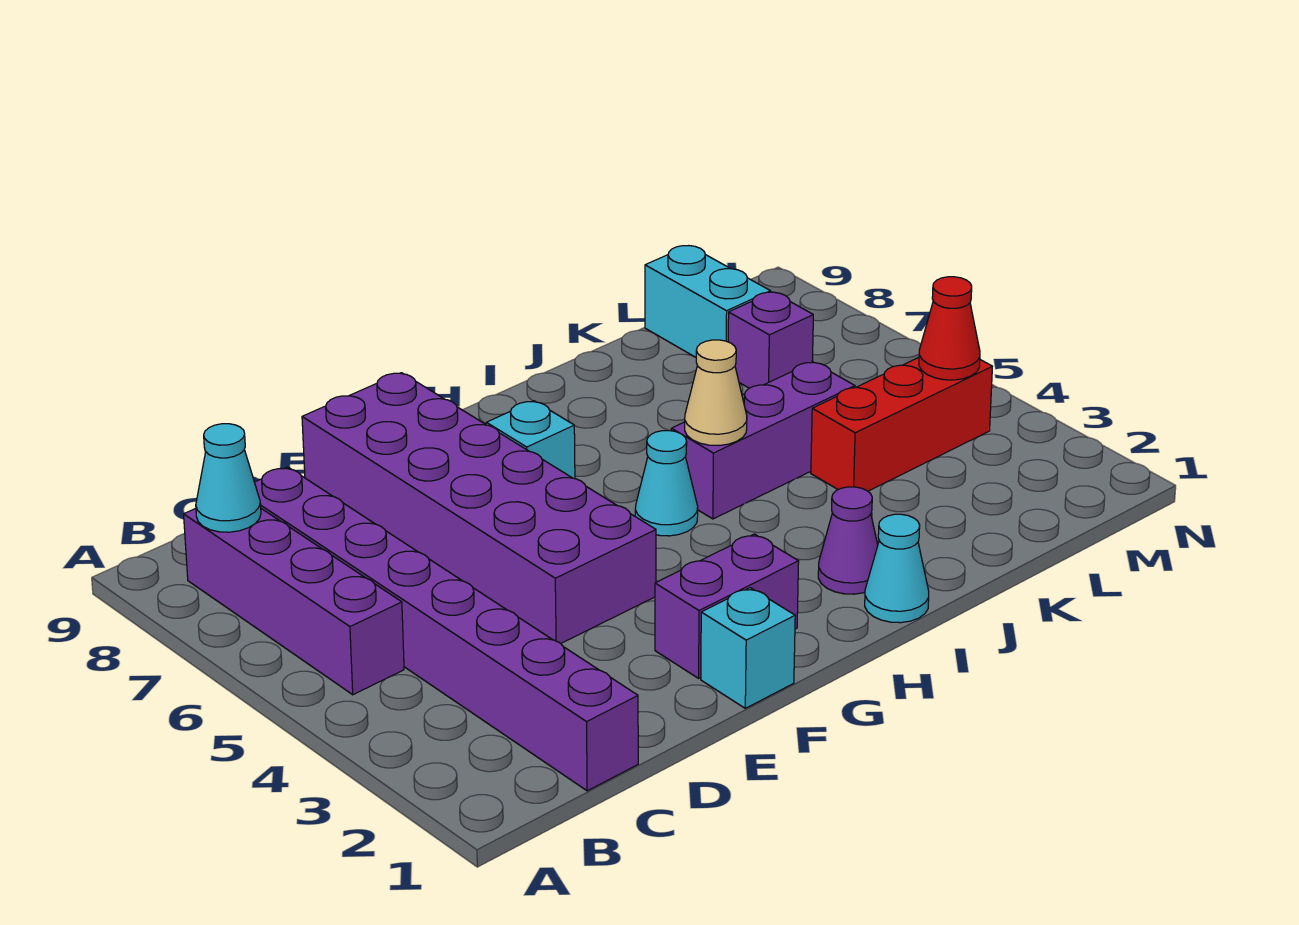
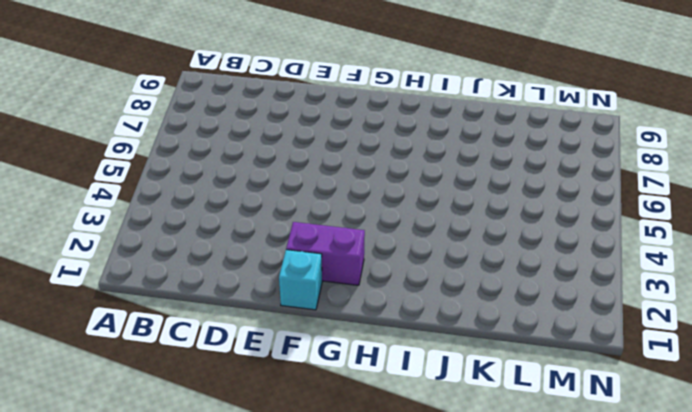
none -> purple 1x4 brick [184,509,404,695]
none -> purple 1x8 brick [255,467,638,791]
none -> purple 2x6 brick [302,373,656,644]

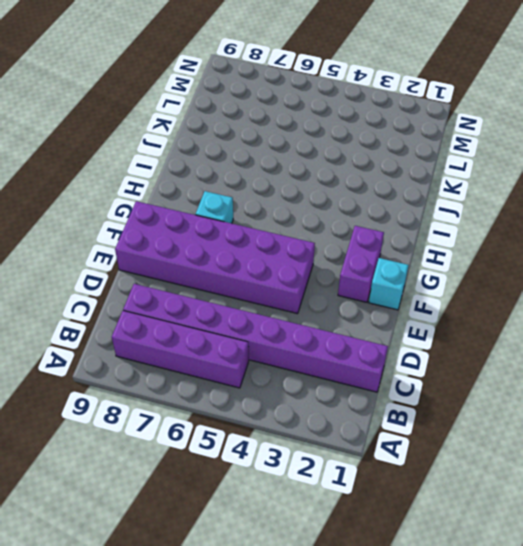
none -> cyan 1x1 cone [635,431,698,536]
none -> cyan 1x1 cone [865,514,929,623]
none -> purple 1x1 cone [818,487,878,594]

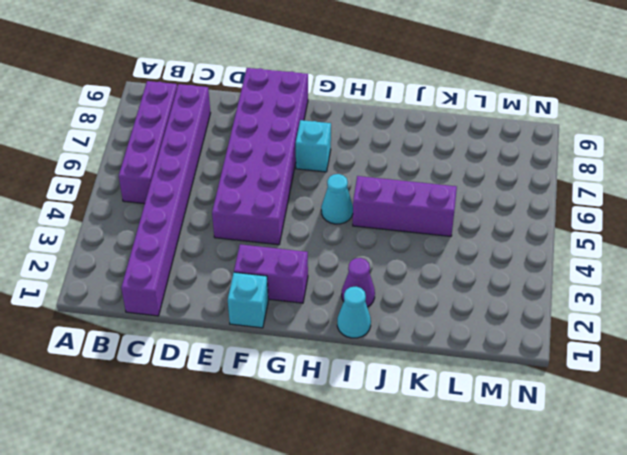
none -> red 1x3 brick [811,358,992,491]
none -> purple 1x1 brick [728,292,813,388]
none -> cyan 1x2 brick [645,246,771,357]

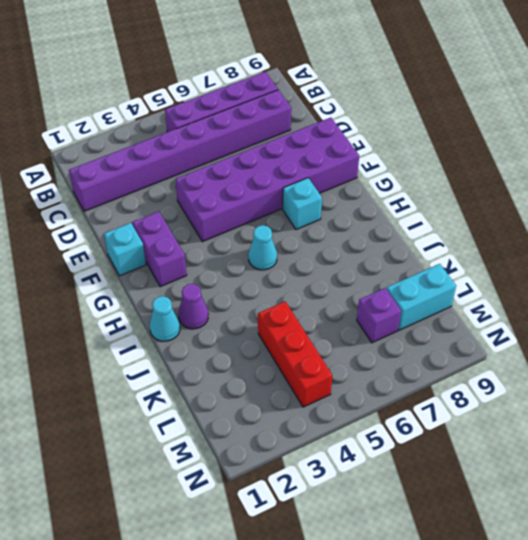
none -> purple 1x3 brick [671,362,855,519]
none -> cyan 1x1 cone [196,424,261,532]
none -> tan 1x1 cone [685,340,747,445]

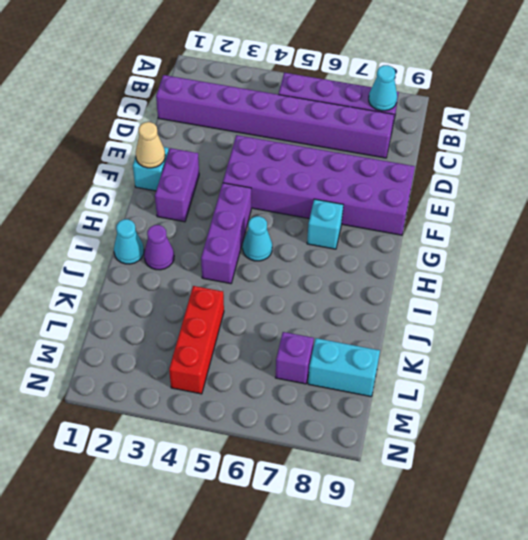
tan 1x1 cone [136,122,165,168] -> tan 1x1 cone moved to [685,340,747,445]
purple 1x3 brick [201,183,251,284] -> purple 1x3 brick moved to [671,362,855,519]
none -> red 1x1 cone [919,277,980,380]

